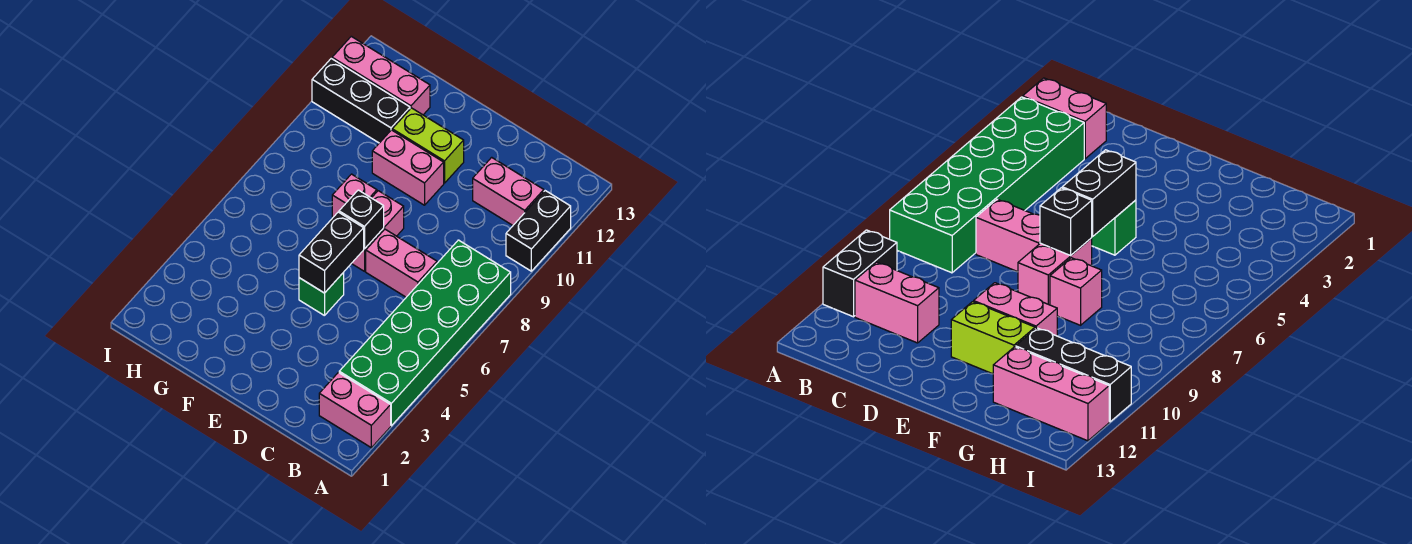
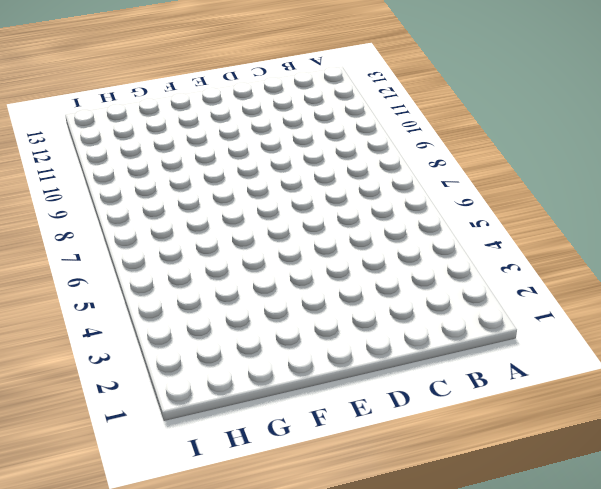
none -> pink 1x2 brick [319,372,391,448]
none -> green 2x6 brick [339,240,511,426]
none -> black 1x2 brick [506,191,571,271]

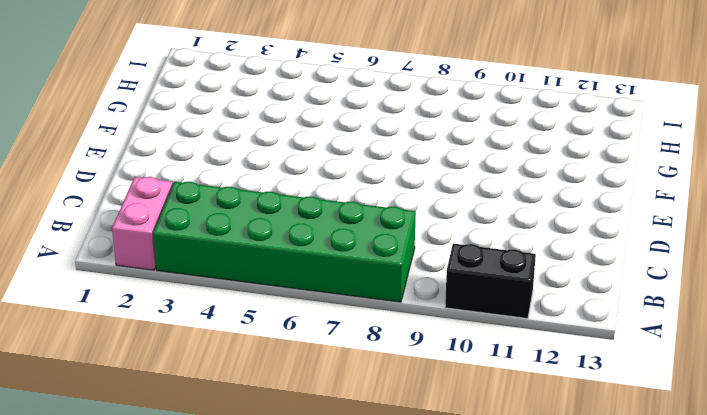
none -> pink 1x2 brick [473,157,544,225]
none -> pink 1x2 brick [366,229,437,297]
none -> green 1x1 brick [299,272,344,316]

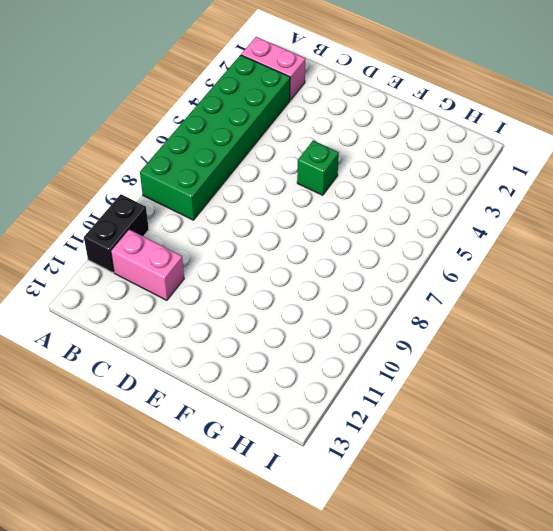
none -> pink 1x2 brick [366,229,437,297]
none -> pink 1x2 brick [351,191,404,271]
none -> pink 1x2 brick [372,130,444,205]

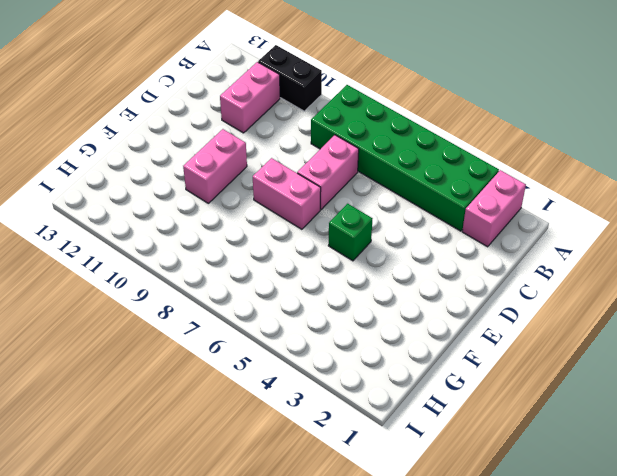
none -> lime 1x2 brick [392,108,464,183]
none -> pink 1x1 brick [332,174,377,218]
none -> black 1x3 brick [312,59,410,143]

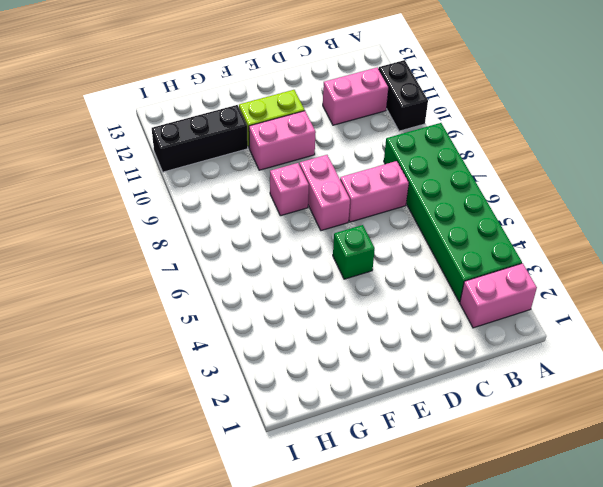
none -> pink 1x3 brick [332,36,430,115]
none -> black 1x2 brick [299,212,364,293]
none -> black 1x1 brick [339,190,384,249]

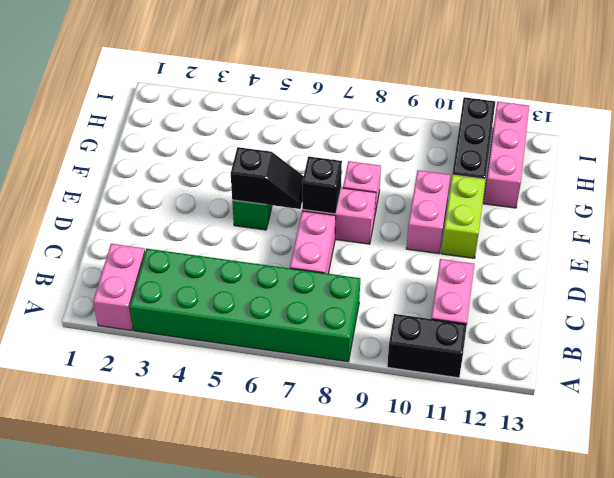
black 1x2 slope [231,147,304,209] -> black 1x2 brick [299,212,364,293]

